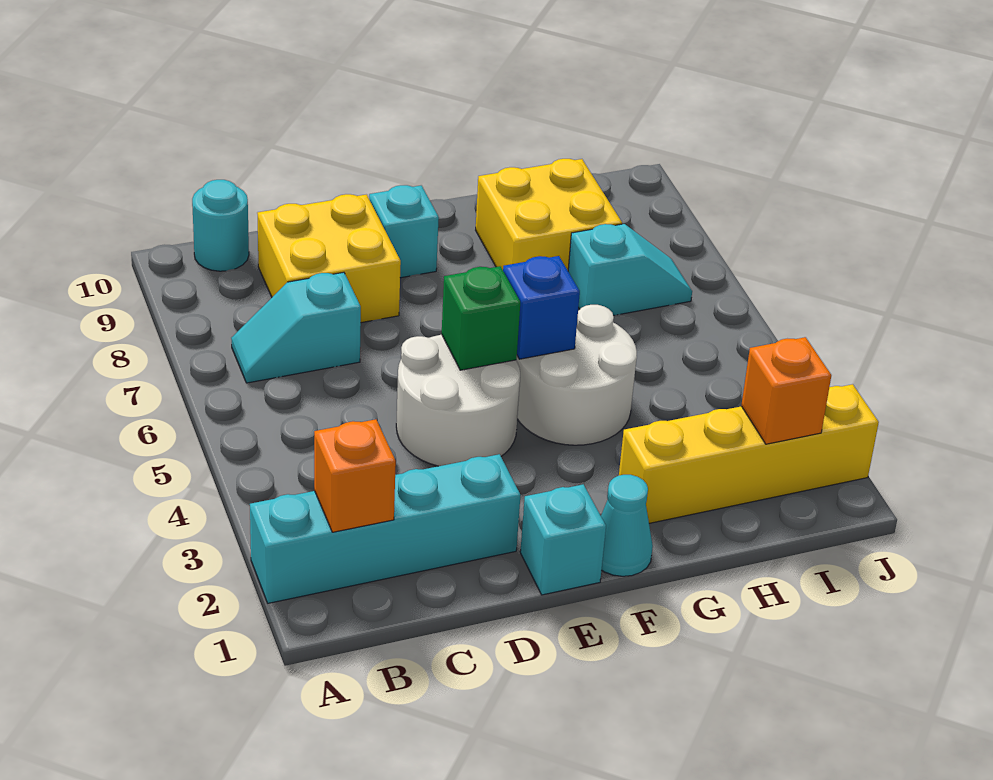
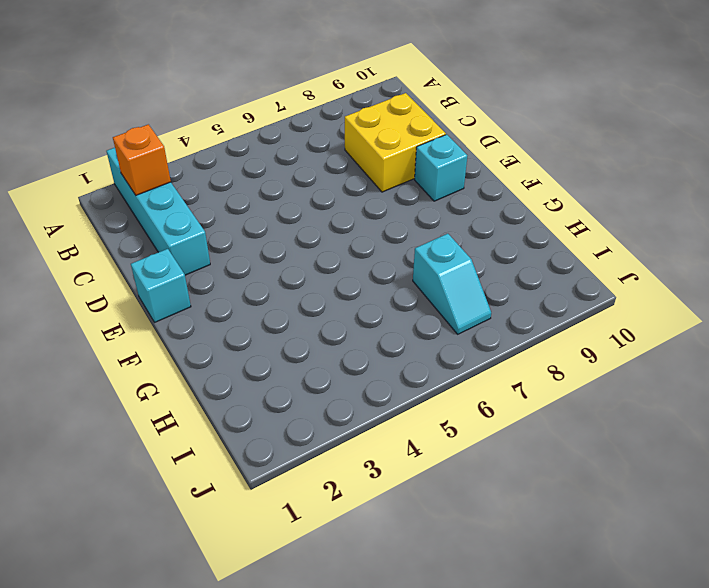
none -> cyan 1x2 slope [231,272,361,383]
none -> cyan 1x1 round brick [192,180,249,271]
none -> white 2x2 round brick [396,335,520,466]

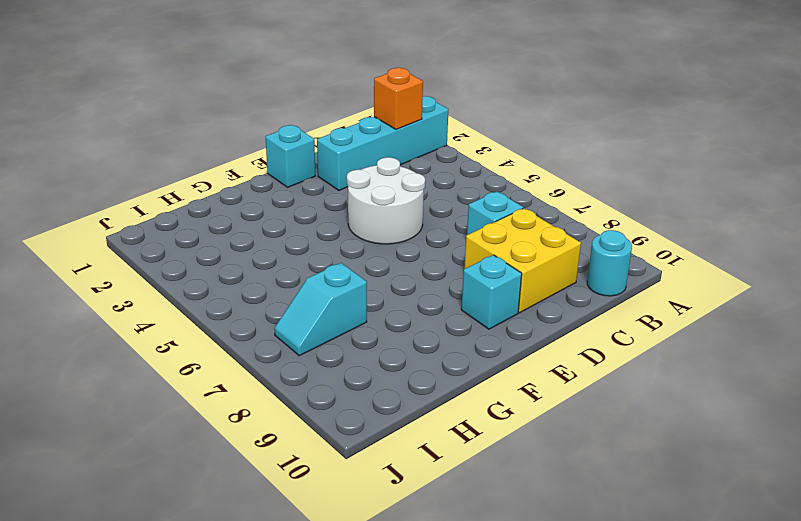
none -> cyan 1x1 cone [601,475,653,576]
none -> white 2x2 round brick [516,305,637,445]
none -> yellow 1x4 brick [619,384,879,523]

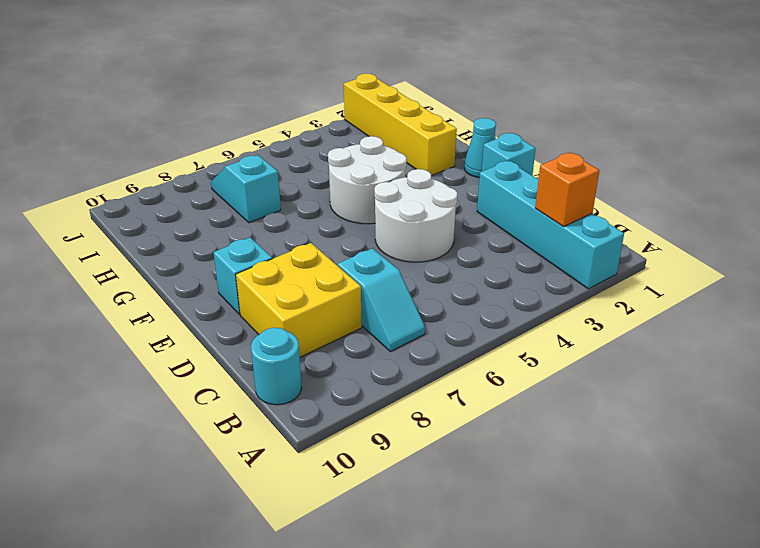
none -> yellow 2x2 brick [476,159,622,270]
none -> green 1x1 brick [442,266,520,370]
none -> blue 1x1 brick [503,256,580,359]

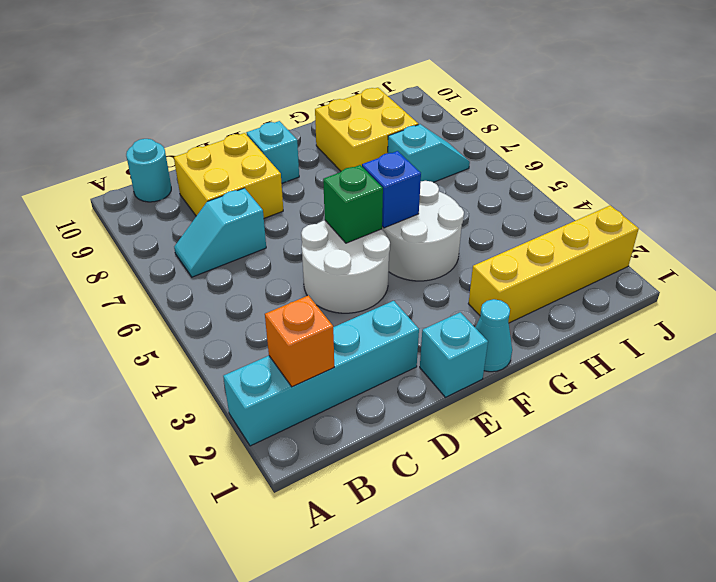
none -> orange 1x1 brick [741,337,831,444]

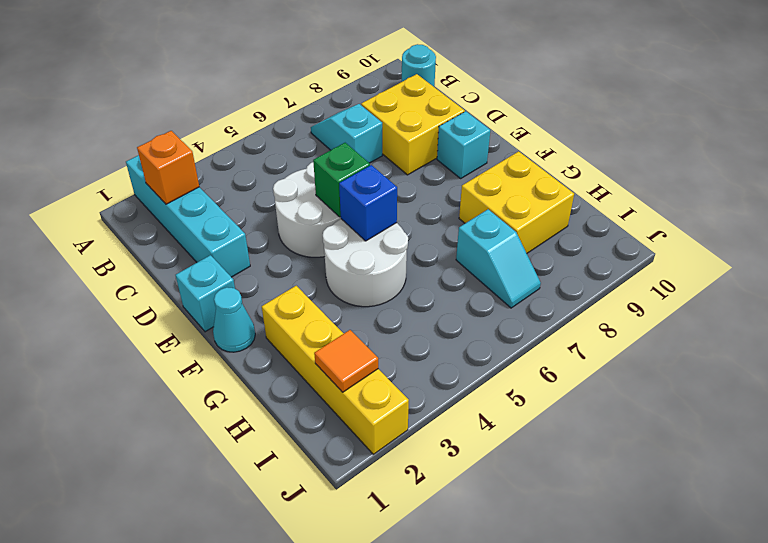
orange 1x1 tile [314,330,378,392] -> orange 1x1 brick [741,337,831,444]

